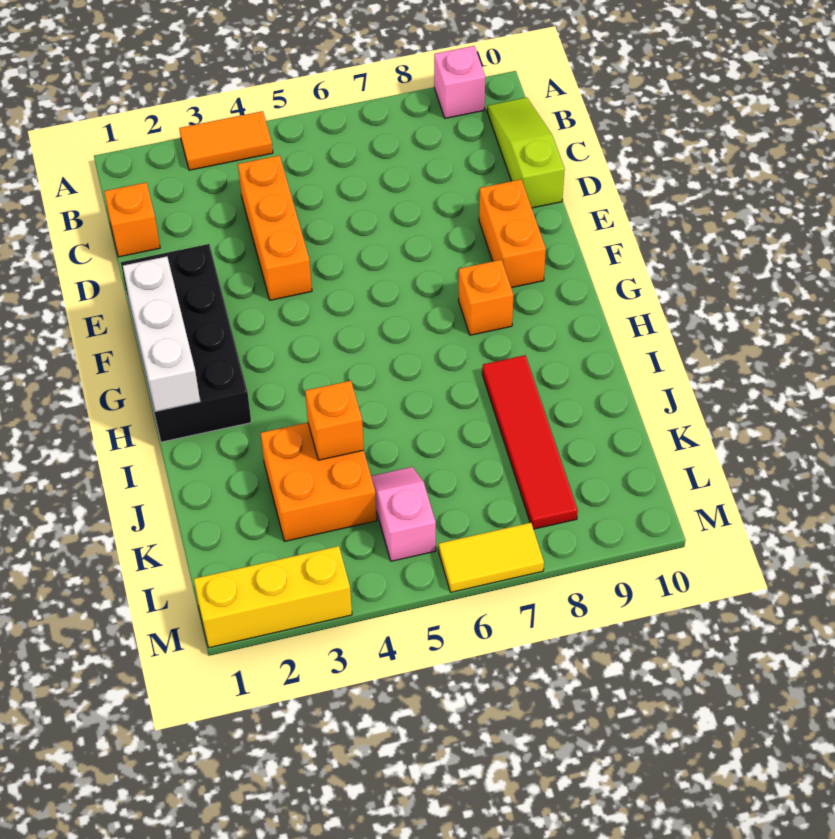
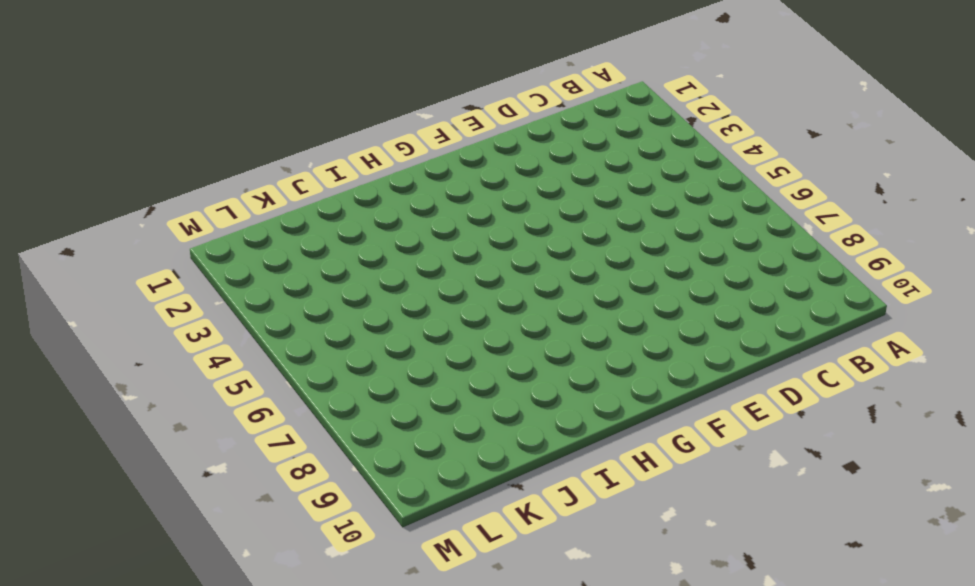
none -> orange 1x2 tile [179,111,273,170]
none -> pink 1x1 brick [434,46,485,118]
none -> lime 1x3 slope [487,98,565,208]

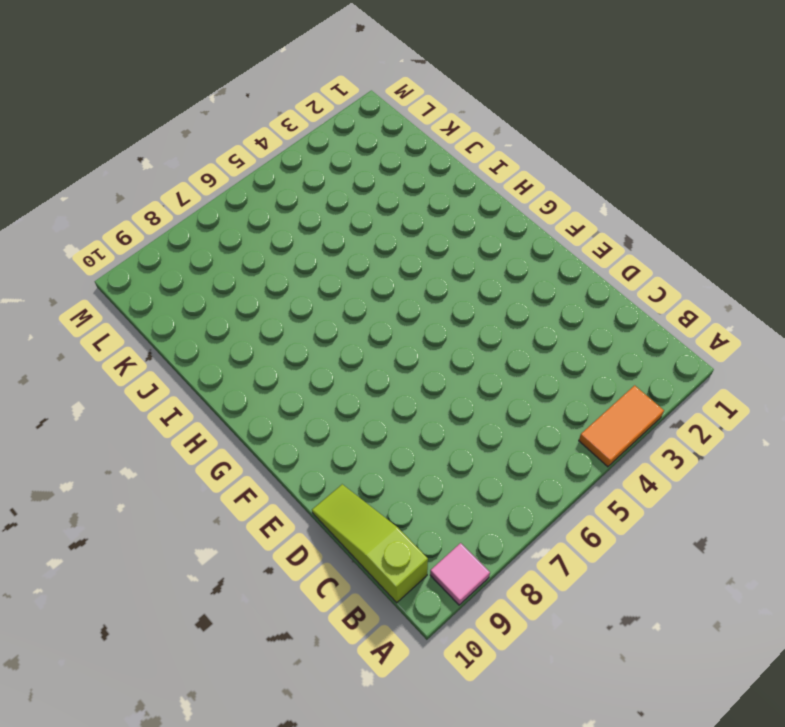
pink 1x1 tile [430,543,490,605] -> pink 1x1 brick [434,46,485,118]
lime 1x3 slope [312,484,428,603] -> lime 1x3 slope turned to [487,98,565,208]
none -> orange 1x1 brick [104,182,160,257]
none -> orange 1x3 brick [238,155,312,300]
none -> black 2x4 brick [121,244,251,442]

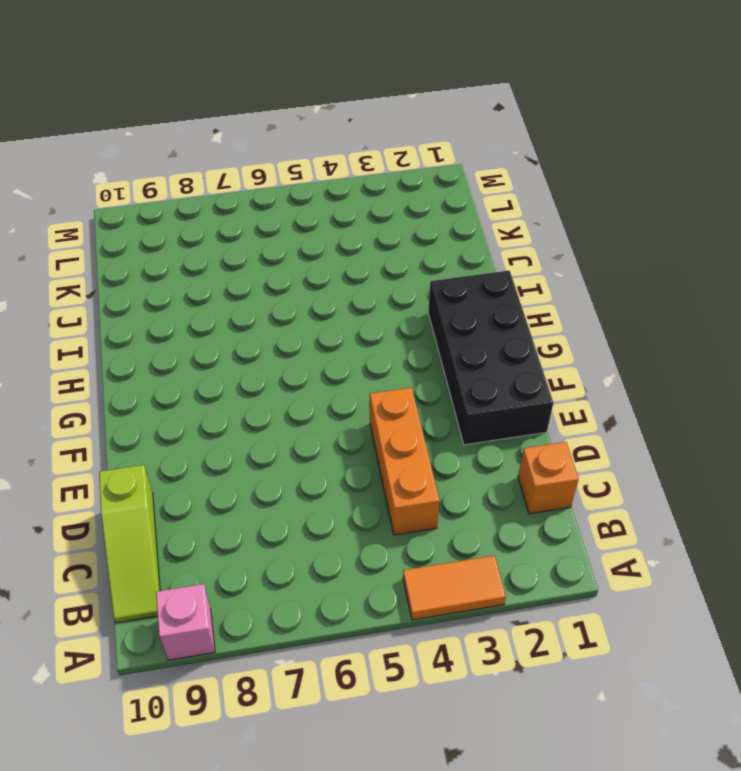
none -> orange 1x2 brick [479,179,546,288]
none -> orange 1x1 brick [459,260,513,335]
none -> red 1x4 tile [482,355,578,529]

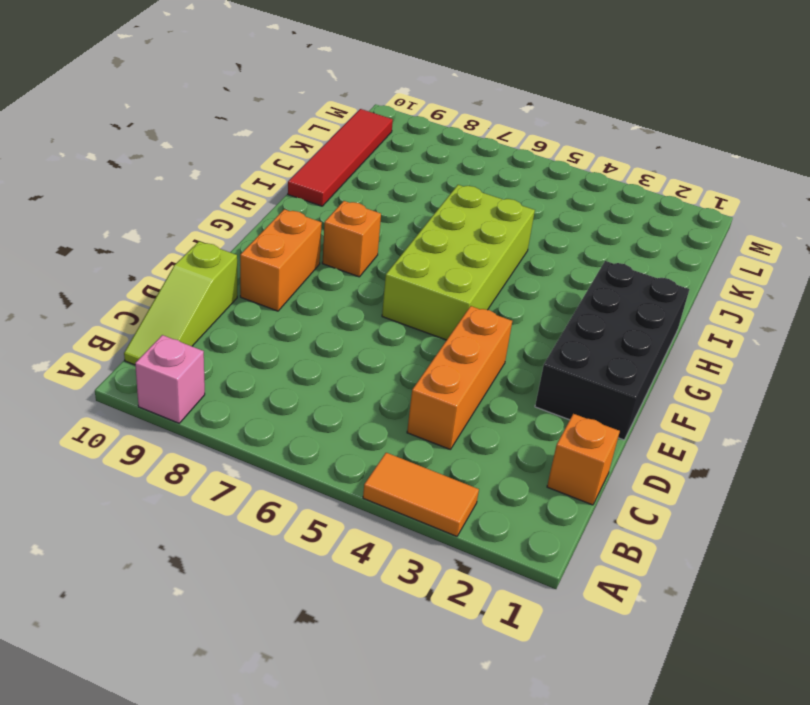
lime 2x4 brick [382,185,535,340] -> none
red 1x4 tile [288,109,393,206] -> red 1x4 tile moved to [482,355,578,529]
none -> orange 2x2 brick [261,423,377,541]
none -> pink 1x2 slope [371,467,436,561]
none -> yellow 1x3 brick [194,546,352,648]

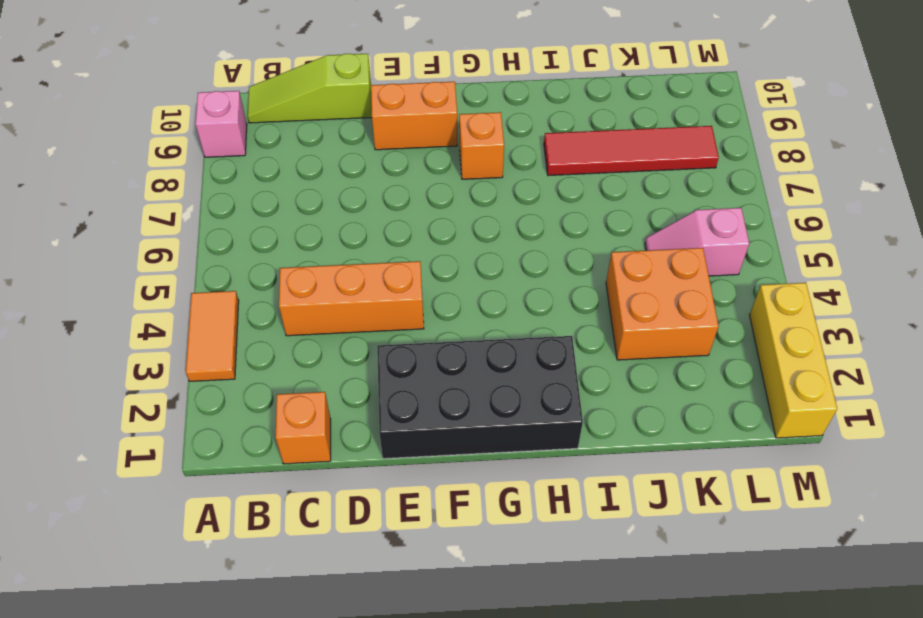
none -> yellow 1x2 tile [439,523,544,592]
none -> white 1x3 brick [123,256,200,411]
none -> orange 1x1 brick [305,381,364,460]

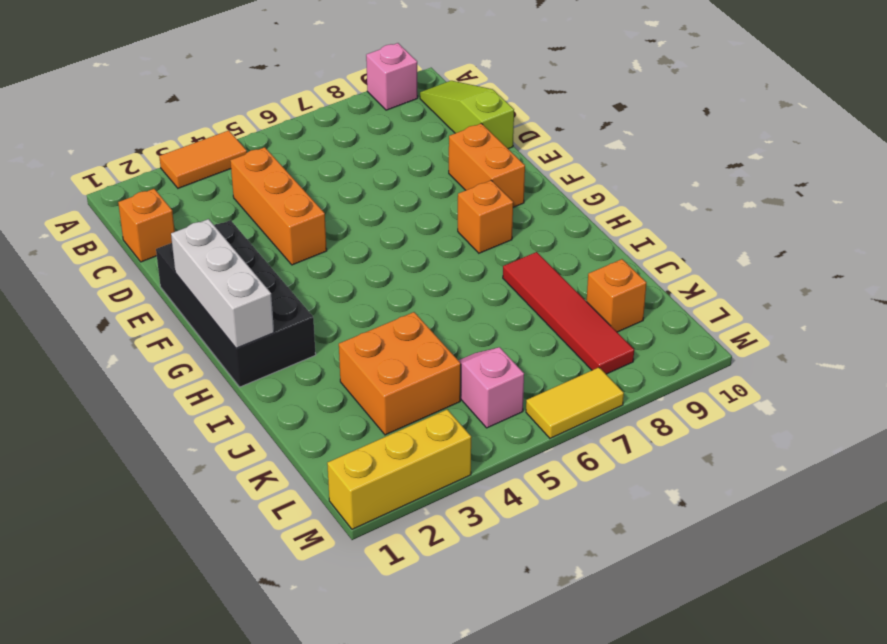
orange 1x1 brick [587,259,646,332] -> orange 1x1 brick moved to [305,381,364,460]

